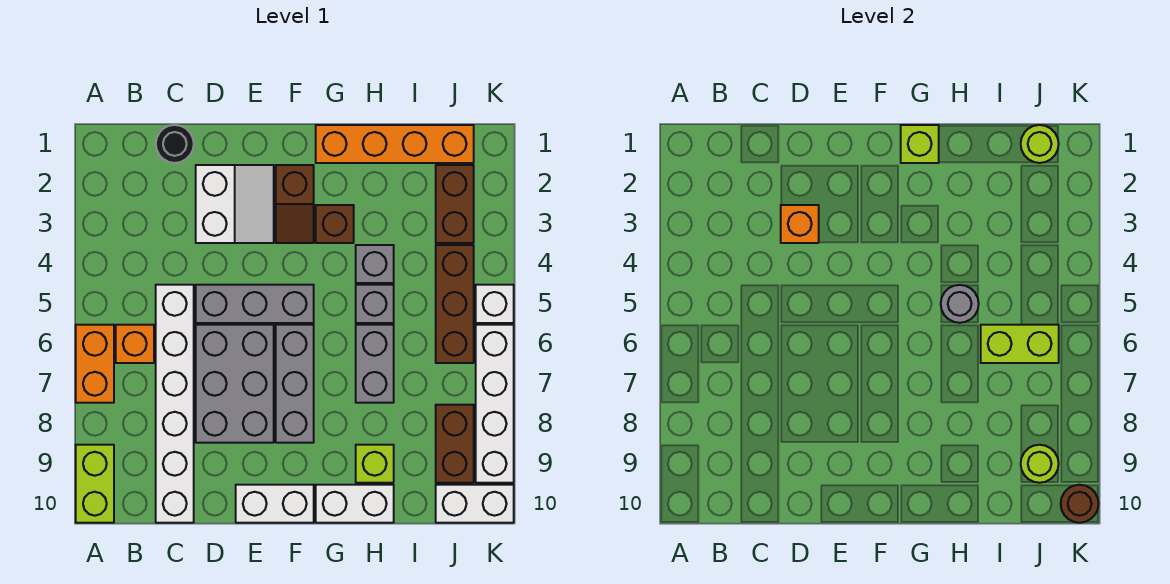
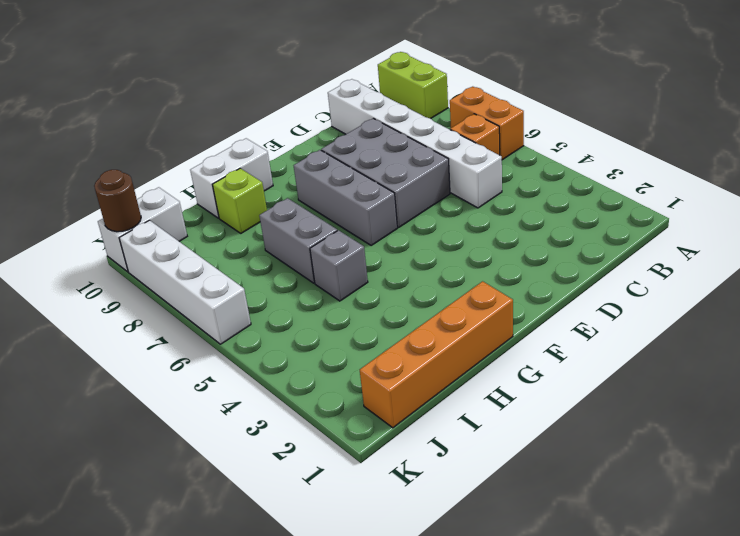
none -> black 1x1 round brick [156,125,194,163]
none -> white 2x2 slope [196,165,274,243]
none -> grey 1x3 brick [196,285,314,323]
none -> white 1x2 brick [236,485,314,523]

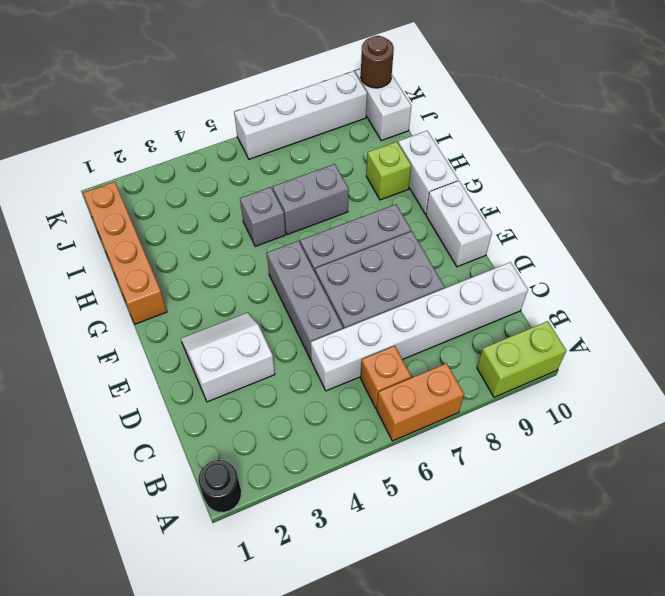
black 1x1 round brick [198,460,242,513] -> black 1x1 round brick moved to [156,125,194,163]
none -> brown 1x2 slope [276,165,314,243]
none -> brown 1x1 brick [316,205,354,243]
none -> grey 1x1 brick [356,245,394,283]
none -> brown 1x2 brick [436,165,474,243]

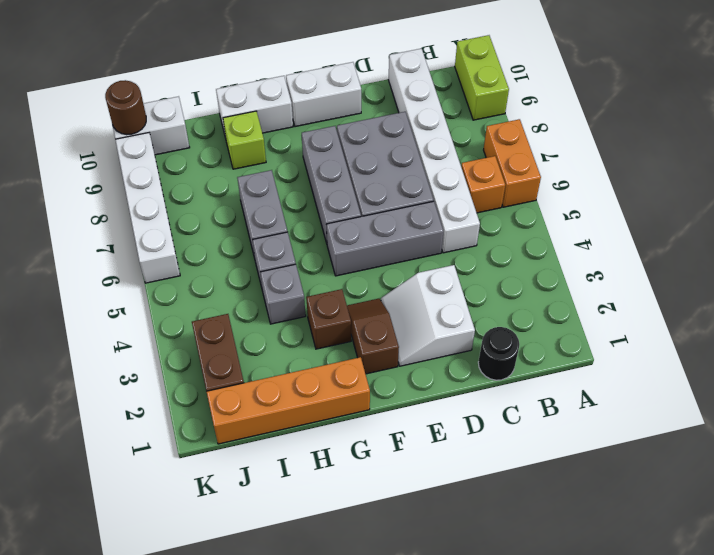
none -> brown 1x3 brick [436,245,474,363]
none -> brown 1x2 brick [436,405,474,483]
none -> white 1x1 brick [476,285,514,323]
none -> orange 1x1 brick [781,205,819,243]

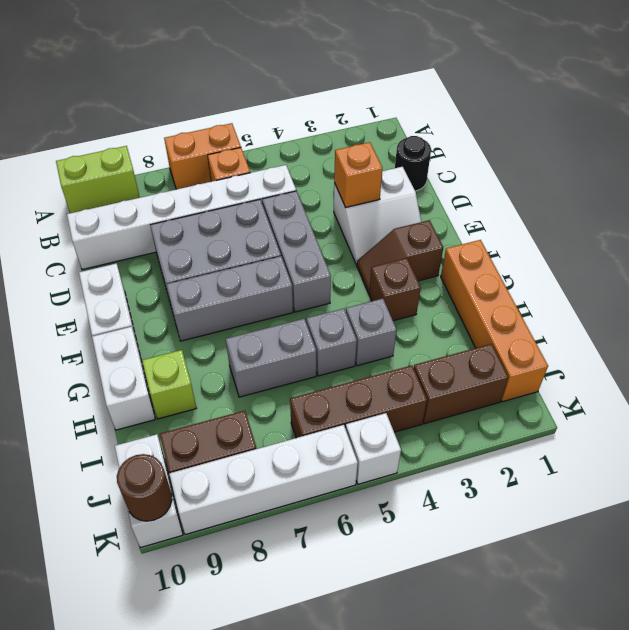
none -> lime 1x1 brick [901,125,939,163]
none -> grey 1x1 round brick [941,285,979,323]
none -> lime 1x2 brick [981,325,1059,363]
none -> lime 1x1 round brick [1021,125,1059,163]

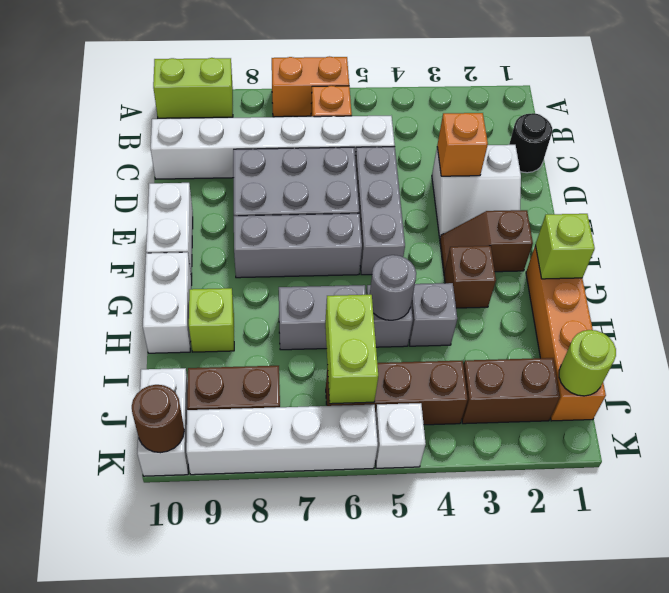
none -> lime 1x1 round brick [1021,445,1059,483]

